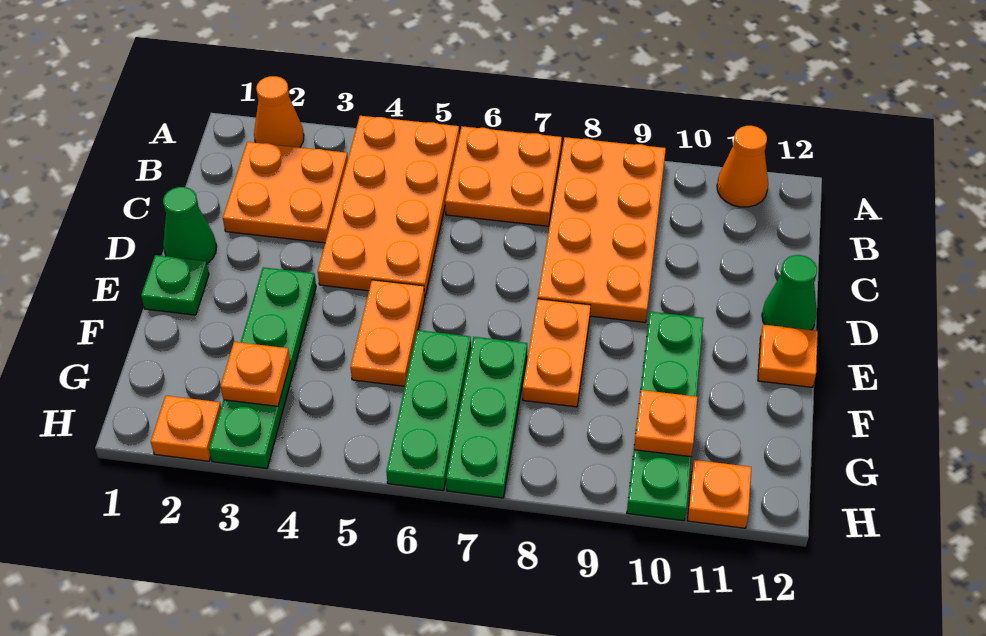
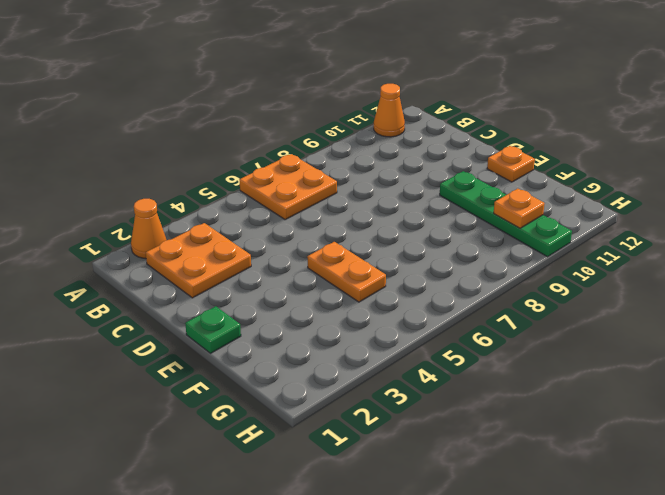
none -> orange 2x4 plate [318,116,459,296]
none -> orange 2x4 plate [538,137,666,322]
none -> green 1x1 cone [163,187,217,264]

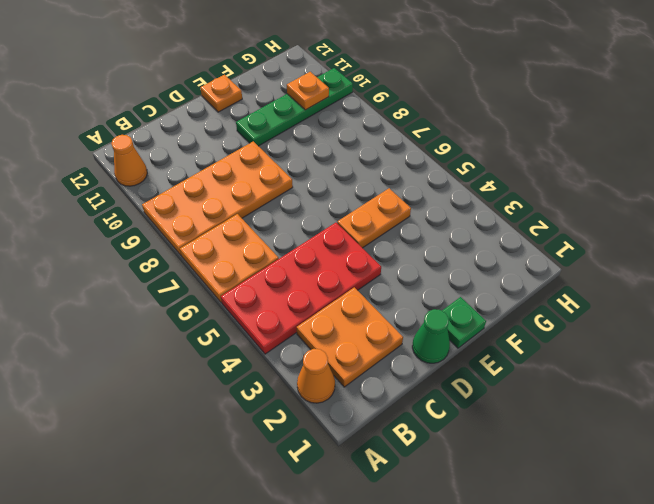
red 2x4 plate [221,223,381,354] -> orange 2x4 plate [318,116,459,296]
none -> green 1x1 cone [762,255,817,330]
none -> green 1x4 plate [209,267,316,469]
none -> orange 1x2 plate [523,299,591,407]

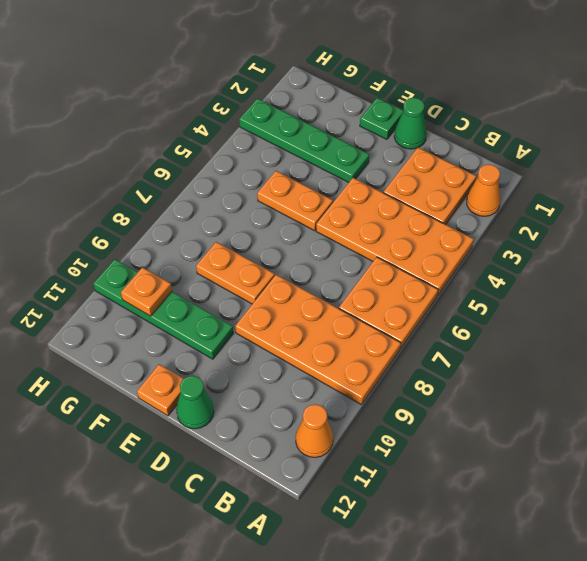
none -> green 1x3 plate [386,330,471,491]
none -> green 1x3 plate [446,337,527,498]
none -> orange 1x1 plate [151,396,221,461]

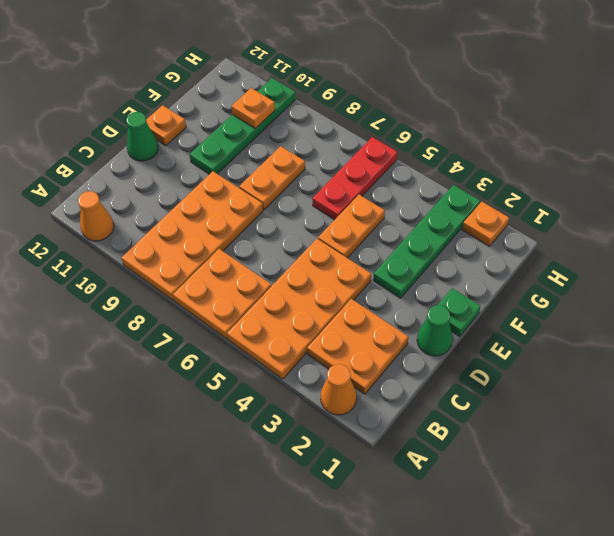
red 1x3 plate [312,137,397,220] -> green 1x3 plate [386,330,471,491]
none -> green 1x3 plate [446,337,527,498]
none -> orange 1x1 plate [687,460,751,528]
none -> orange 1x1 plate [221,342,290,406]

